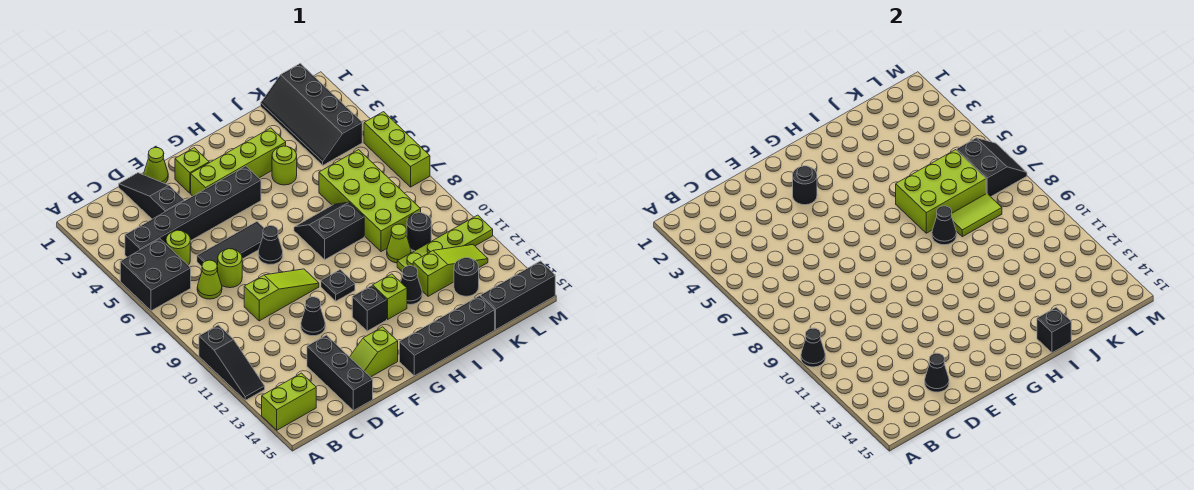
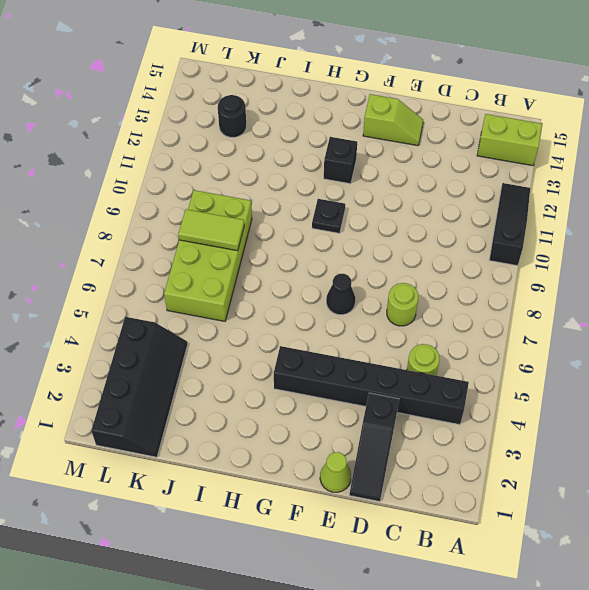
none -> black 2x2 brick [120,239,191,311]
none -> lime 1x1 cone [197,260,222,299]
none -> black 1x3 tile [197,222,264,272]
none -> lime 1x3 slope [244,269,319,321]

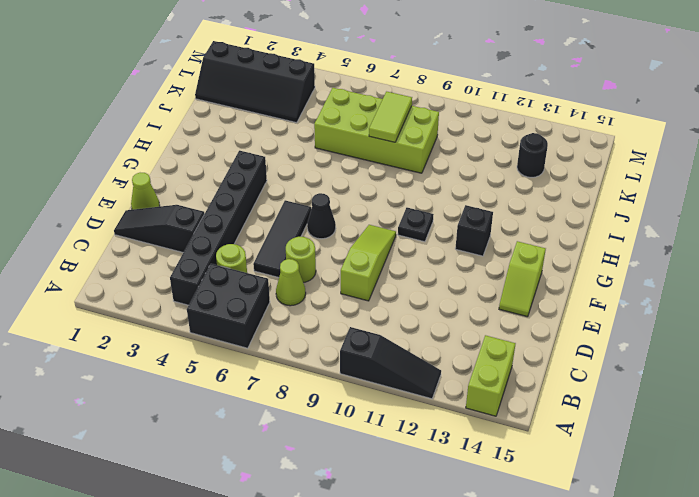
none -> black 1x3 brick [307,335,373,411]
none -> black 1x1 cone [301,297,325,336]
none -> lime 1x1 brick [175,148,209,193]
none -> lime 1x4 brick [191,128,286,196]

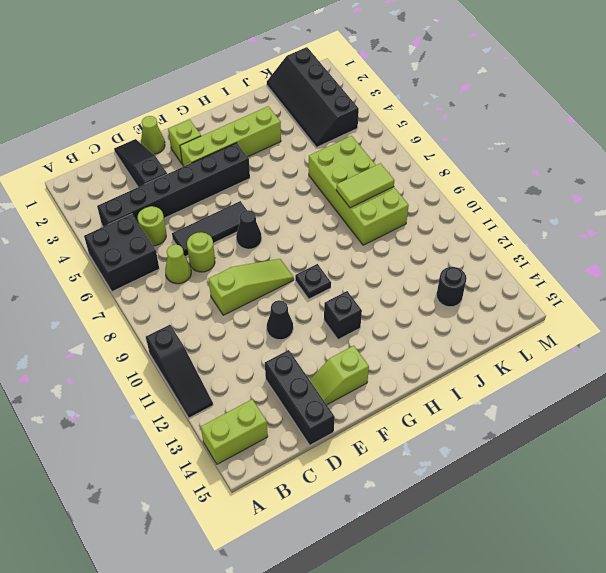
none -> black 1x4 brick [399,296,495,376]
none -> black 2x2 slope [294,202,364,260]
none -> lime 1x1 brick [373,274,407,319]
none -> lime 1x1 round brick [272,146,297,185]

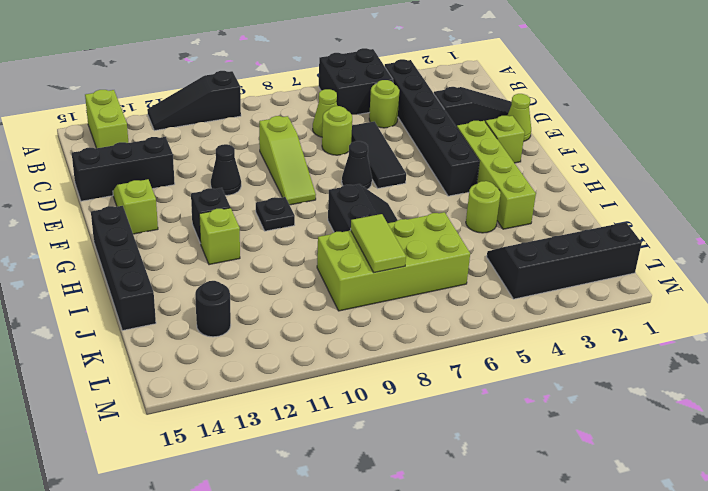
none -> black 1x1 cone [401,266,422,305]
none -> lime 1x1 cone [387,224,411,263]
none -> lime 1x4 plate [397,215,493,271]
none -> lime 1x3 slope [413,245,488,296]

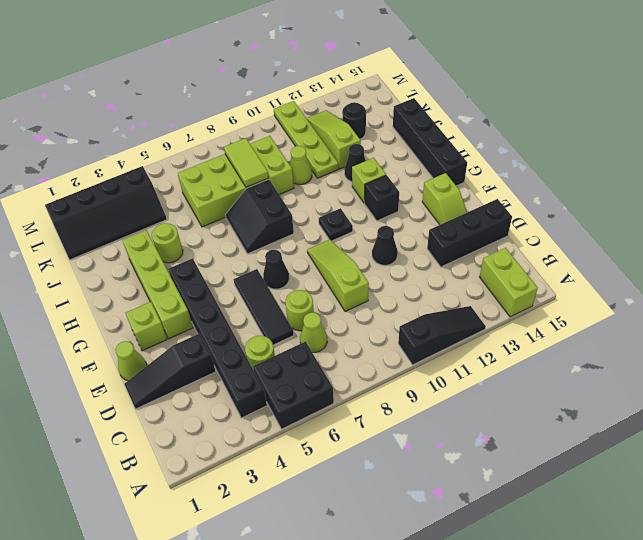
none -> black 1x1 round brick [407,213,431,251]
none -> black 1x3 brick [481,261,555,330]
none -> lime 1x3 brick [364,112,430,187]
none -> black 1x1 cone [801,328,825,367]

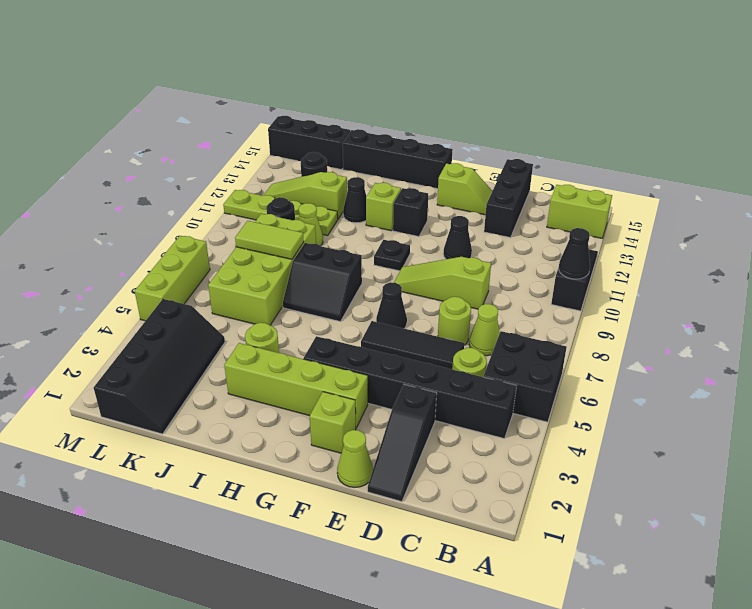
none -> black 1x1 cone [925,353,949,392]
none -> black 1x1 round brick [793,166,817,205]
none -> lime 2x3 brick [896,150,986,233]
none -> black 1x1 cone [932,206,956,245]

